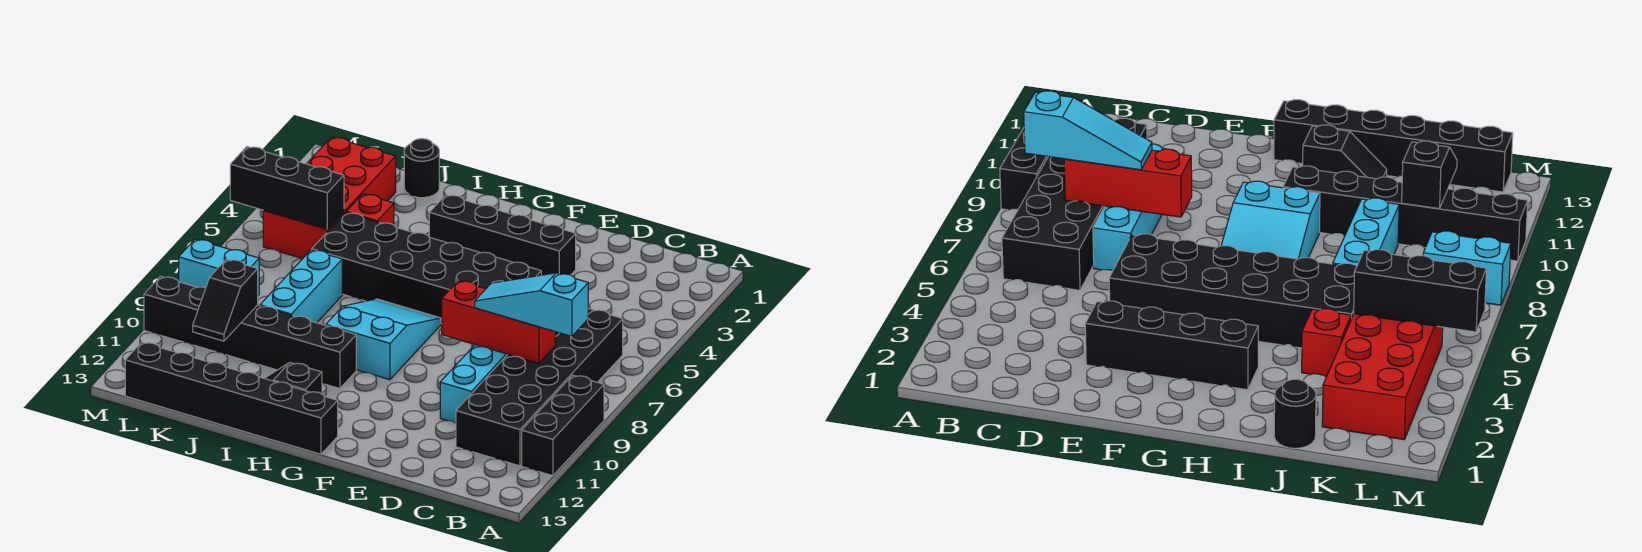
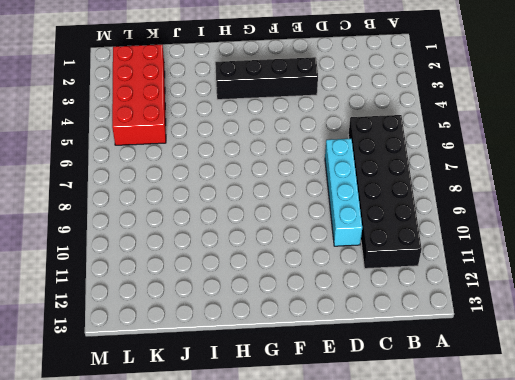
none -> black 1x3 brick [522,375,604,476]
none -> black 2x6 brick [312,213,541,324]
none -> cyan 2x3 slope [326,299,441,380]

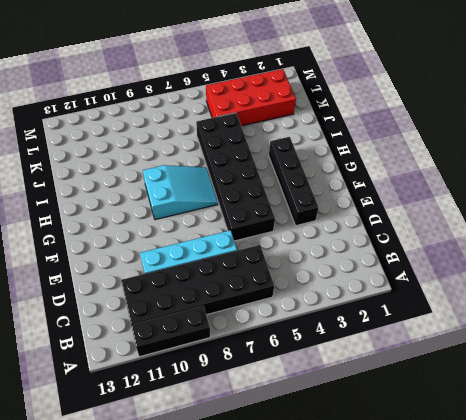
none -> black 1x6 brick [125,342,338,454]
none -> black 1x6 brick [144,276,356,389]
none -> black 1x2 slope [264,363,322,394]

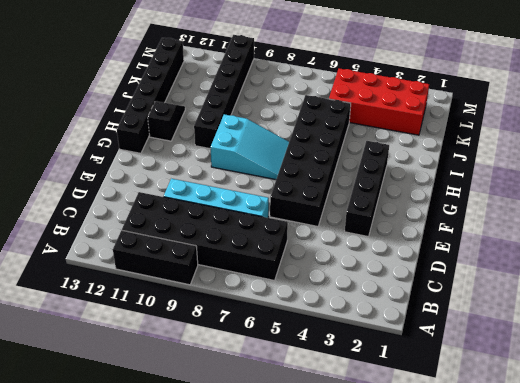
none -> black 1x1 round brick [404,139,439,198]
none -> red 1x1 brick [346,194,394,225]
none -> cyan 1x3 brick [260,250,342,323]

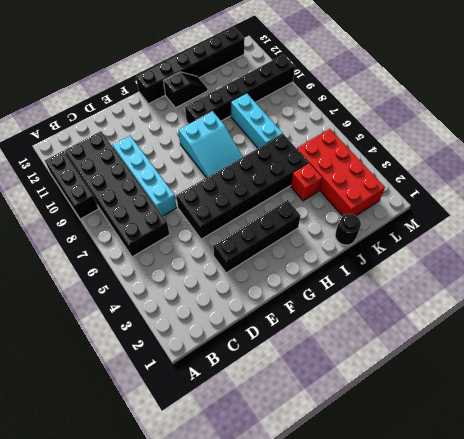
none -> cyan 1x2 brick [179,239,259,295]
none -> red 1x3 brick [442,281,555,363]
none -> black 1x3 brick [230,147,344,229]

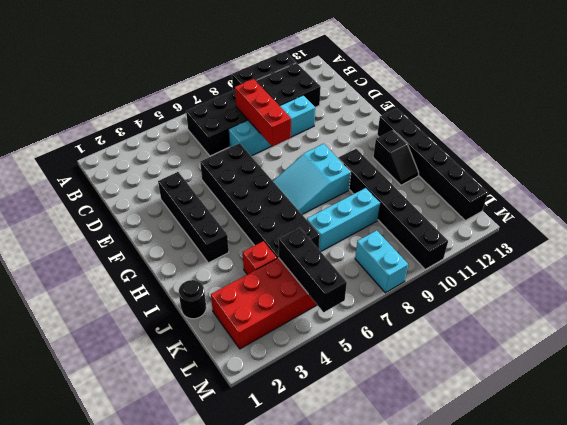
none -> black 1x2 slope [193,259,258,341]
none -> cyan 1x3 slope [475,273,588,337]

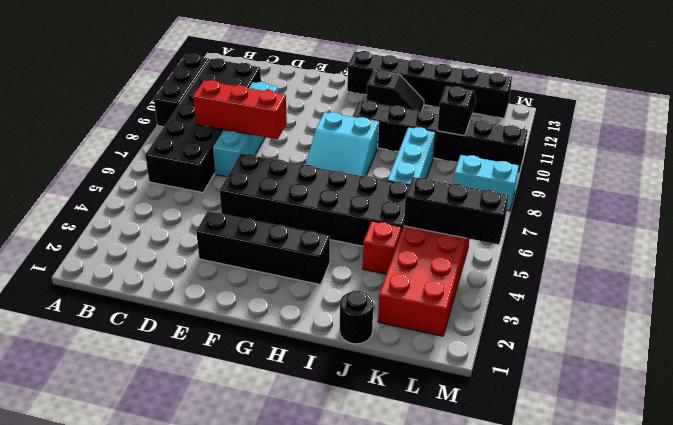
none -> cyan 1x3 slope [475,273,588,337]

